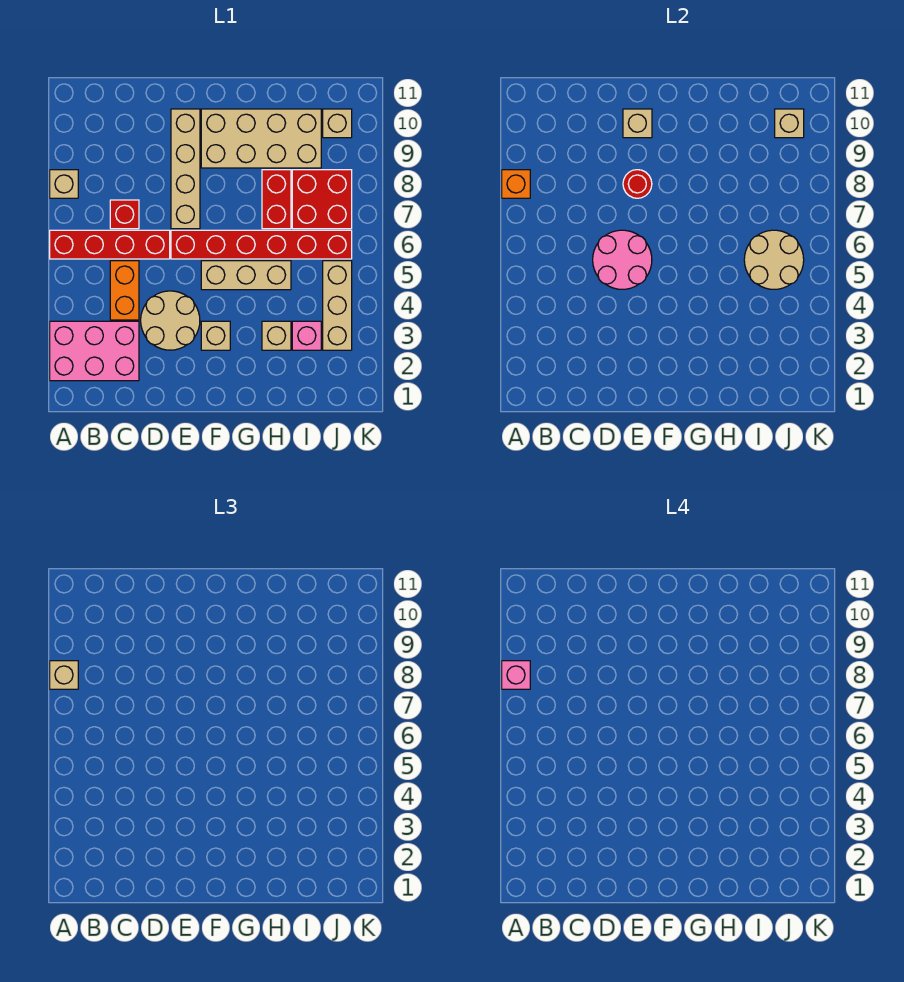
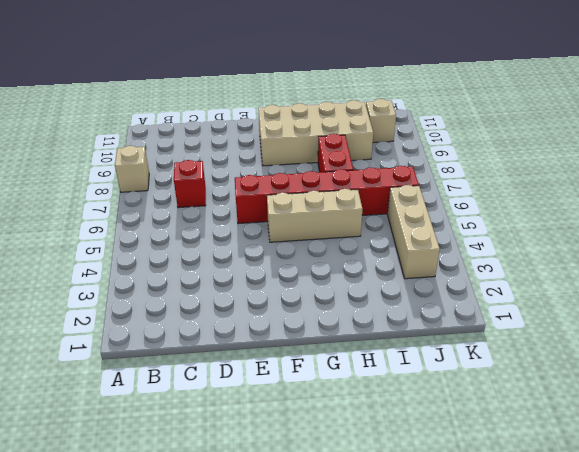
none -> pink 2x3 brick [50,321,139,381]
none -> red 1x4 brick [50,230,170,259]
none -> orange 1x2 brick [110,261,139,320]

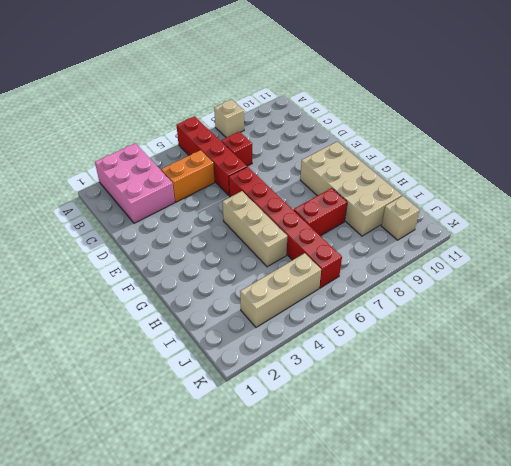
none -> tan 2x2 round brick [141,291,200,350]
none -> tan 1x4 brick [171,109,200,229]
none -> tan 1x1 brick [201,321,230,350]

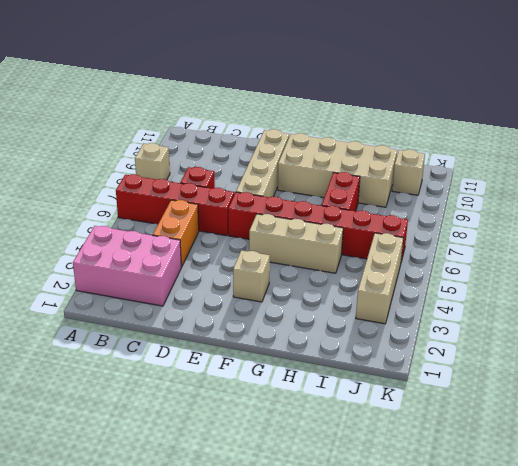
none -> tan 2x2 round brick [141,291,200,350]
none -> tan 1x1 brick [262,321,291,350]
none -> pink 1x1 brick [292,321,321,350]

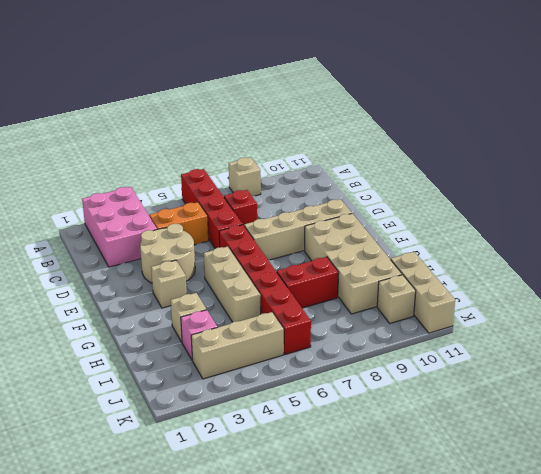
tan 1x3 brick [391,252,455,333] -> none
none -> red 2x2 brick [292,170,352,229]
none -> orange 1x1 brick [502,170,530,198]
none -> pink 2x2 round brick [593,230,652,289]

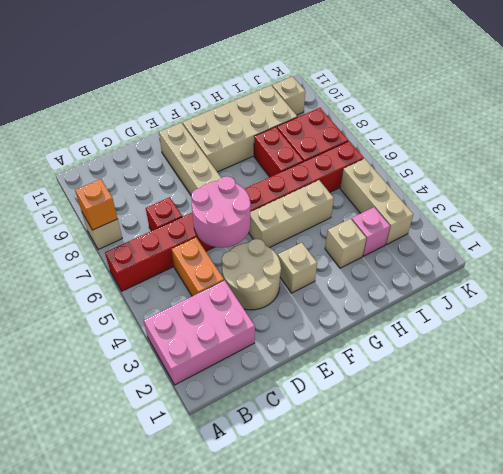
none -> red 1x1 round brick [623,170,652,198]
none -> tan 1x1 brick [623,109,652,138]
none -> tan 2x2 round brick [744,230,804,289]

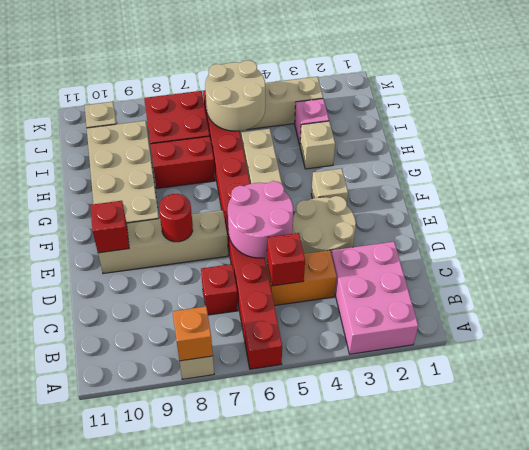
red 1x1 brick [267,233,305,286] -> none
red 1x1 brick [90,201,129,253] -> tan 1x1 brick [623,109,652,138]
none -> tan 1x1 brick [775,109,804,138]
none -> tan 1x1 brick [50,661,78,689]
none -> pink 1x1 brick [502,661,530,689]

